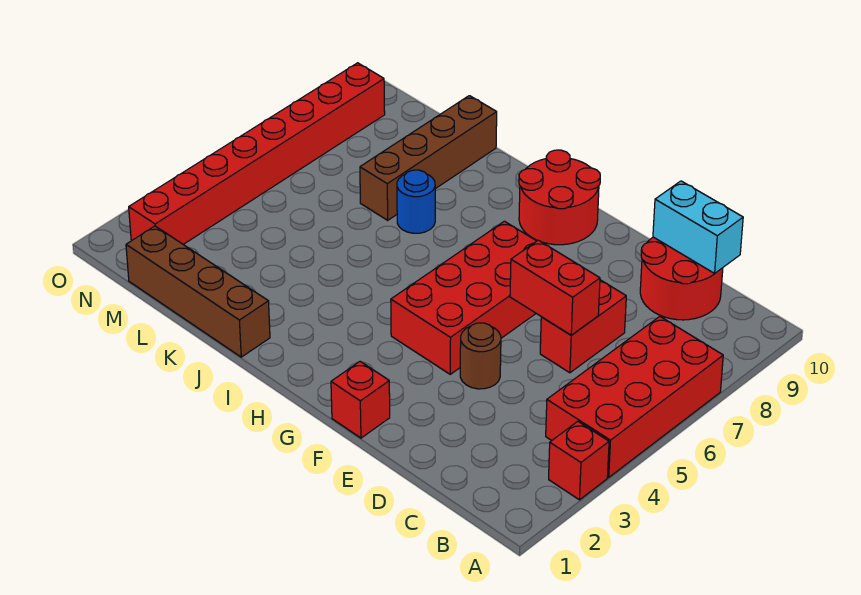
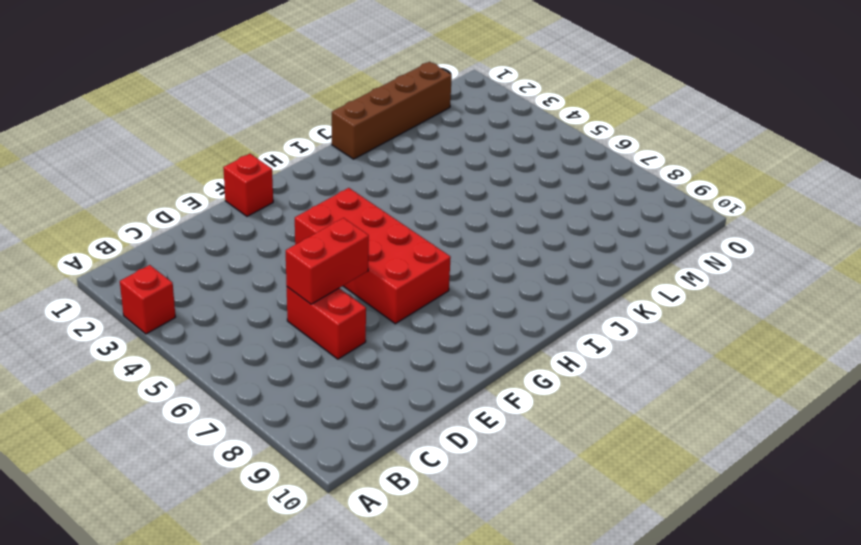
none -> red 2x4 brick [546,317,723,477]
none -> red 2x2 round brick [640,237,723,320]
none -> brown 1x1 round brick [460,323,501,389]

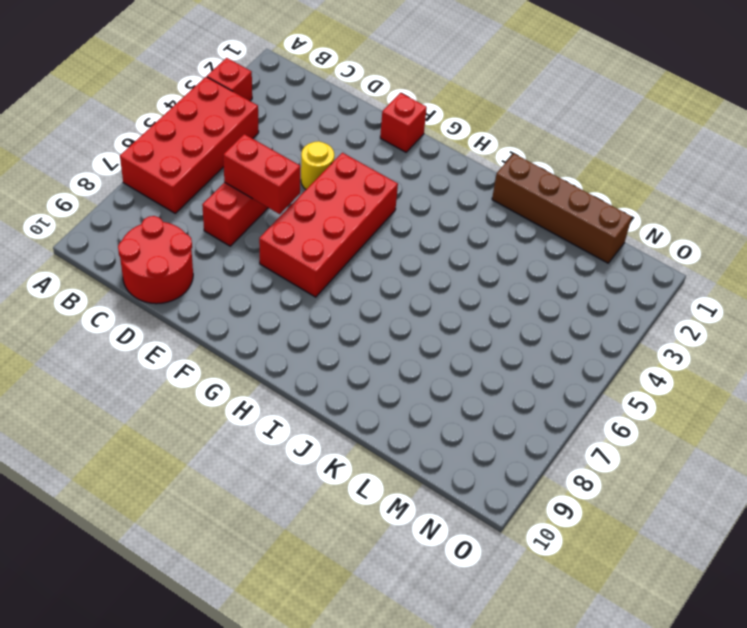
yellow 1x1 round brick [301,141,334,189] -> brown 1x1 round brick [460,323,501,389]
none -> red 2x2 round brick [519,150,600,245]
none -> blue 1x1 round brick [397,170,435,233]
none -> brown 1x4 brick [360,96,497,220]

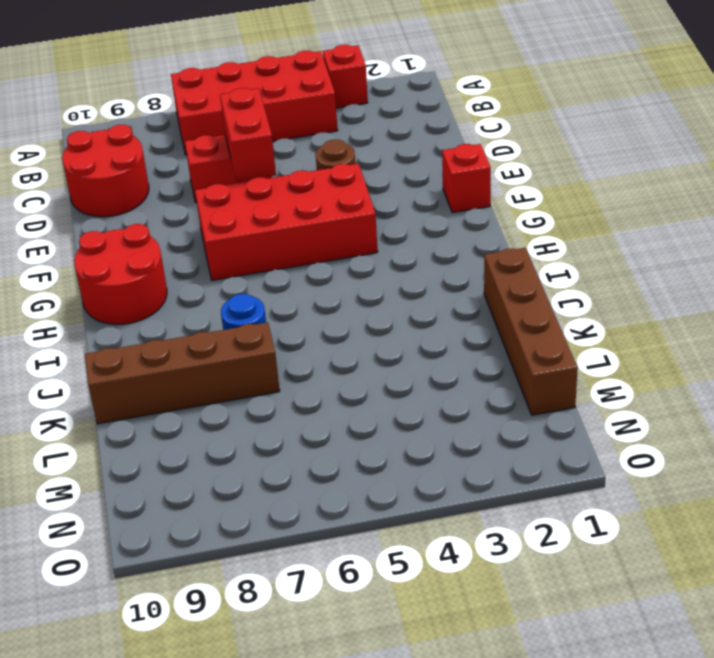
none -> red 1x8 brick [129,63,385,244]
none -> cyan 1x2 brick [653,181,743,273]

